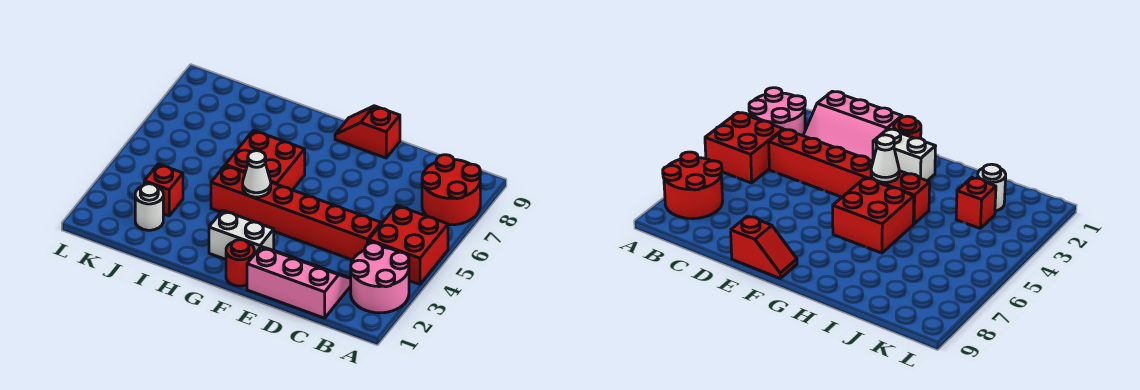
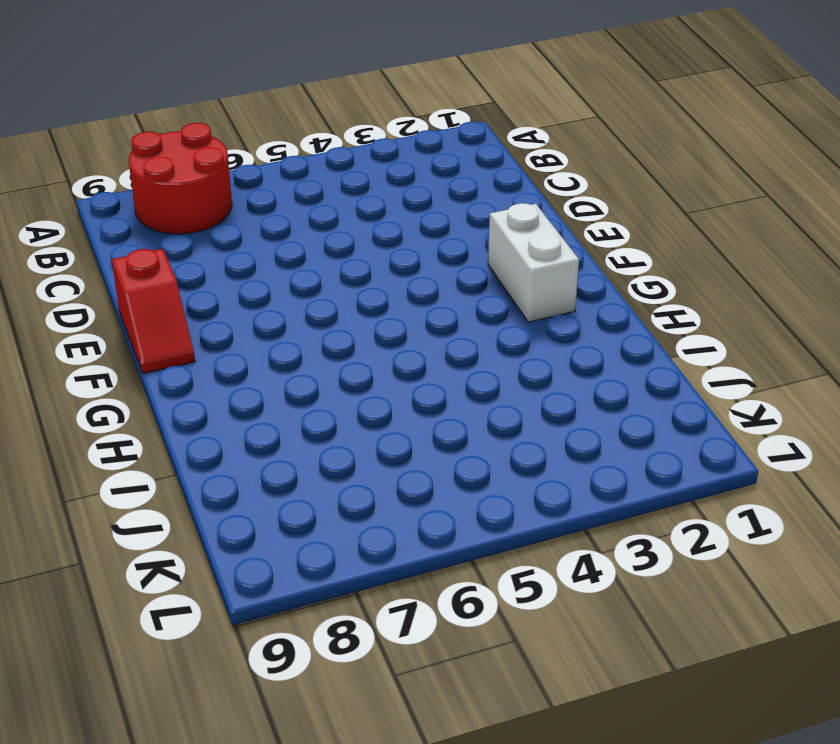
none -> pink 2x2 round brick [351,243,409,313]
none -> red 2x2 brick [369,205,448,284]
none -> pink 2x3 slope [247,247,351,318]

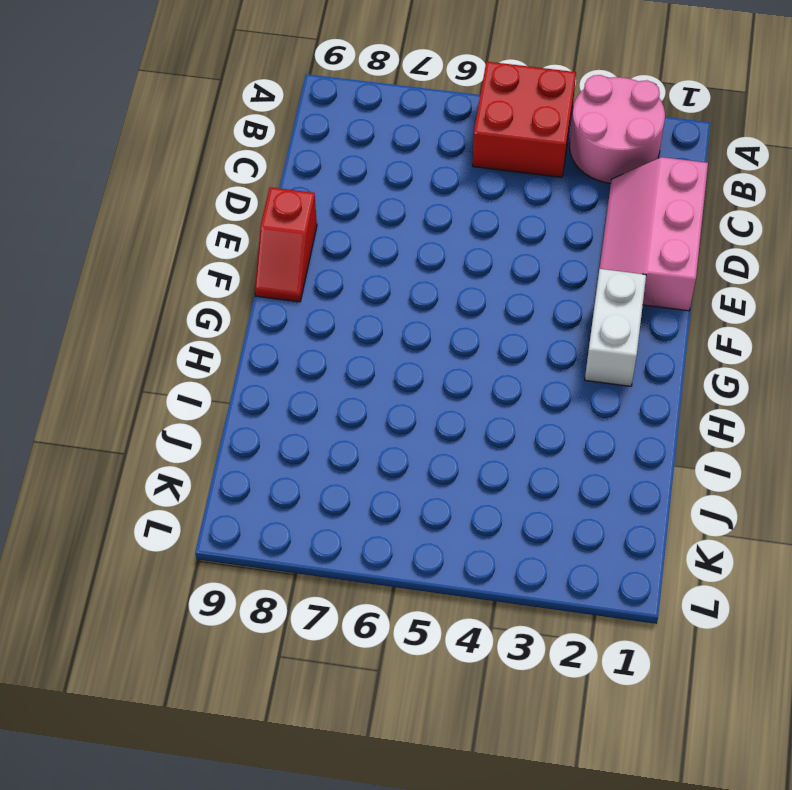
none -> red 2x2 round brick [422,155,480,225]
none -> red 1x6 brick [211,166,381,260]
none -> red 1x1 round brick [226,240,254,286]

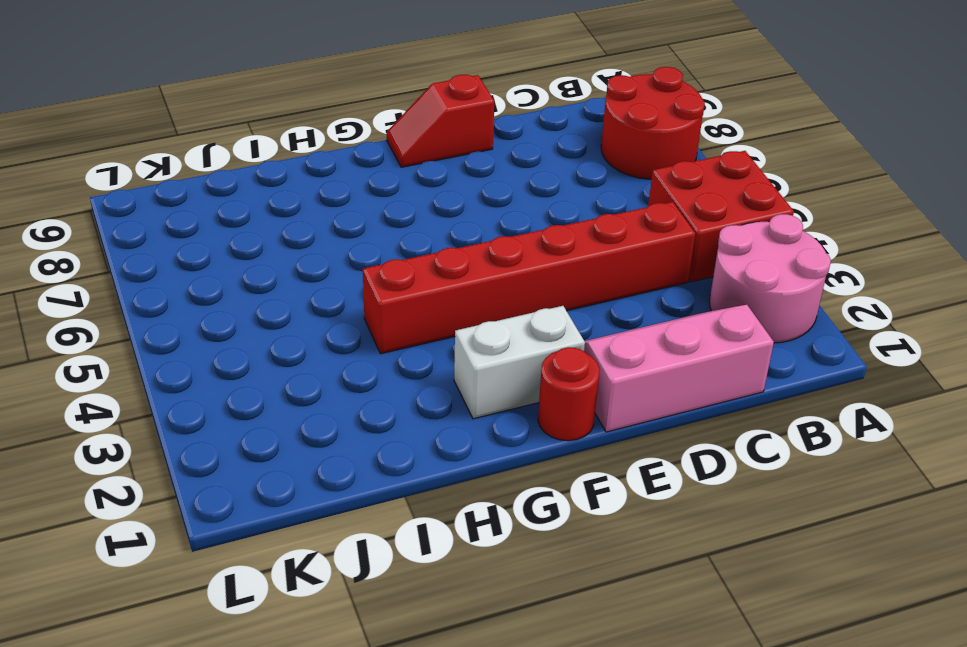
none -> red 2x2 brick [225,130,305,190]
none -> white 1x1 round brick [135,184,163,230]
none -> red 1x1 brick [144,164,183,216]

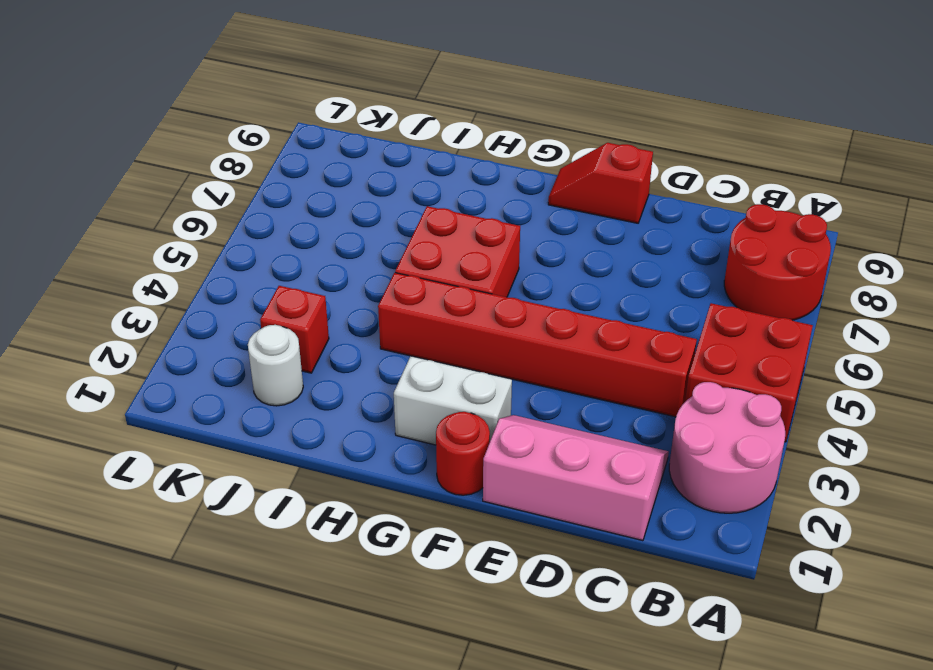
none -> white 1x1 cone [243,151,271,197]

